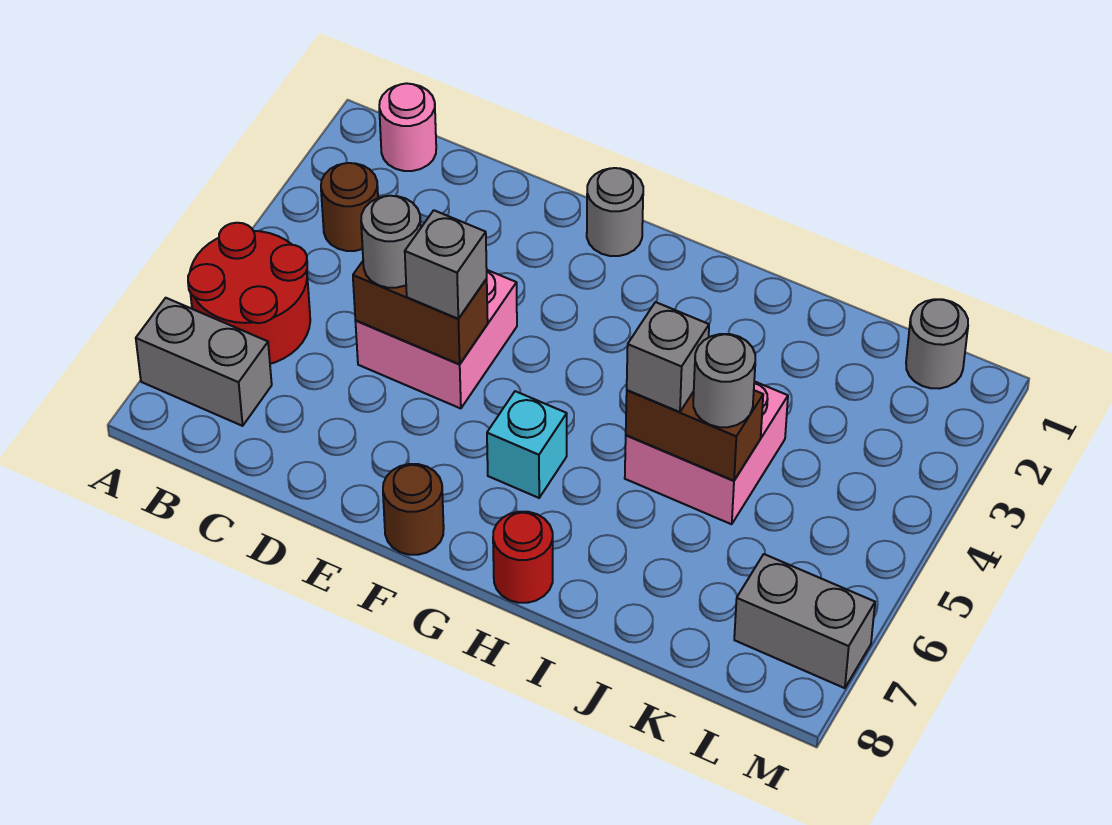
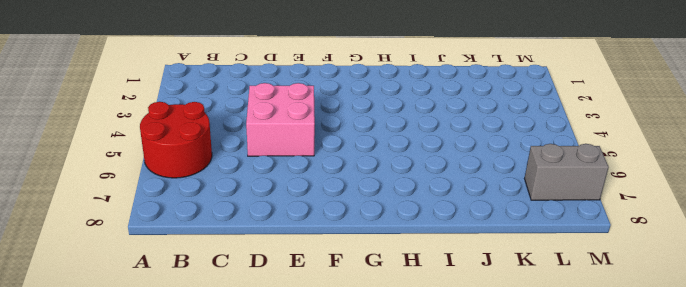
none -> grey 1x2 brick [136,298,272,426]
none -> pink 1x1 round brick [379,83,436,171]
none -> brown 1x1 round brick [321,163,378,251]

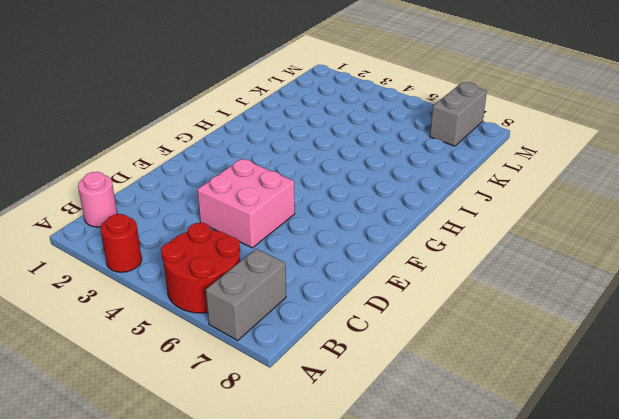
red 1x1 round brick [101,214,142,272] -> red 1x1 round brick moved to [493,512,553,603]
none -> brown 1x1 round brick [321,163,378,251]
none -> grey 1x1 round brick [587,168,643,256]
none -> brown 1x1 round brick [383,464,444,555]

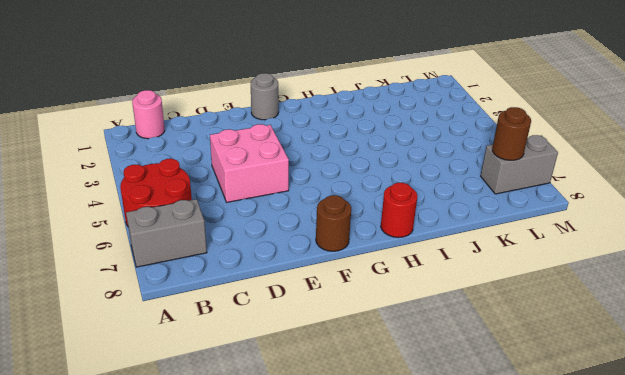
brown 1x1 round brick [492,107,531,160] -> brown 1x1 round brick moved to [321,163,378,251]
none -> cyan 1x1 brick [487,391,567,498]
none -> pink 2x2 brick [625,381,788,524]
none -> grey 1x1 round brick [906,299,968,389]

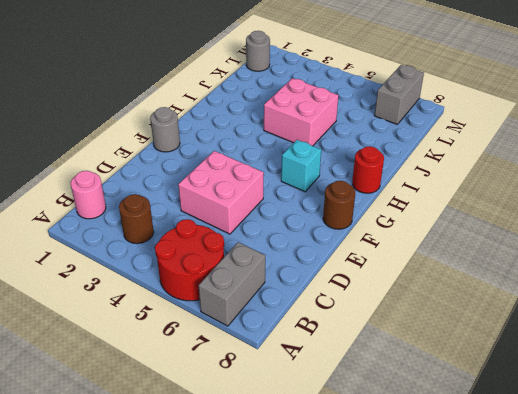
none -> brown 1x2 brick [353,261,488,364]
none -> brown 1x2 brick [626,390,763,481]
none -> grey 1x1 round brick [361,196,421,288]

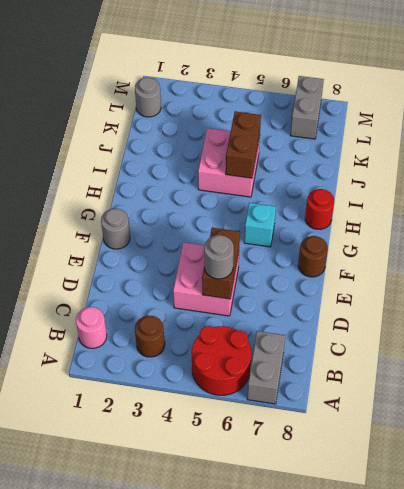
none -> grey 1x1 brick [405,210,487,319]
none -> grey 1x1 brick [627,302,709,412]
none -> grey 1x1 round brick [693,334,755,427]

